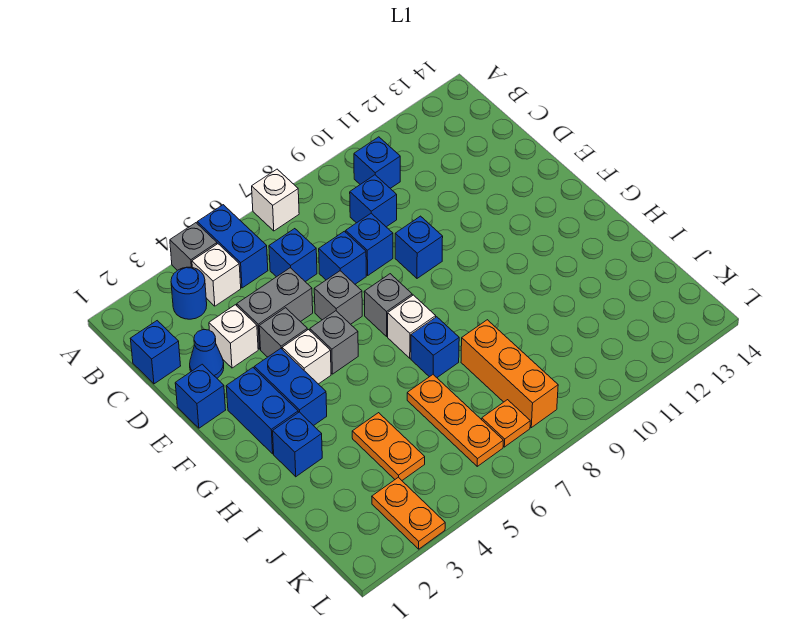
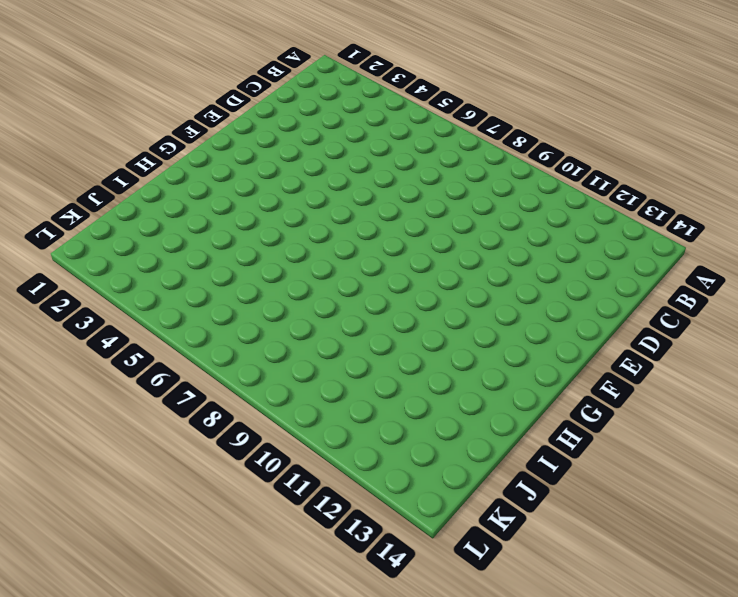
none -> grey 1x1 brick [170,223,217,270]
none -> blue 1x2 brick [197,205,268,288]
none -> white 1x1 brick [252,169,299,231]
none -> blue 1x1 round brick [171,267,207,319]

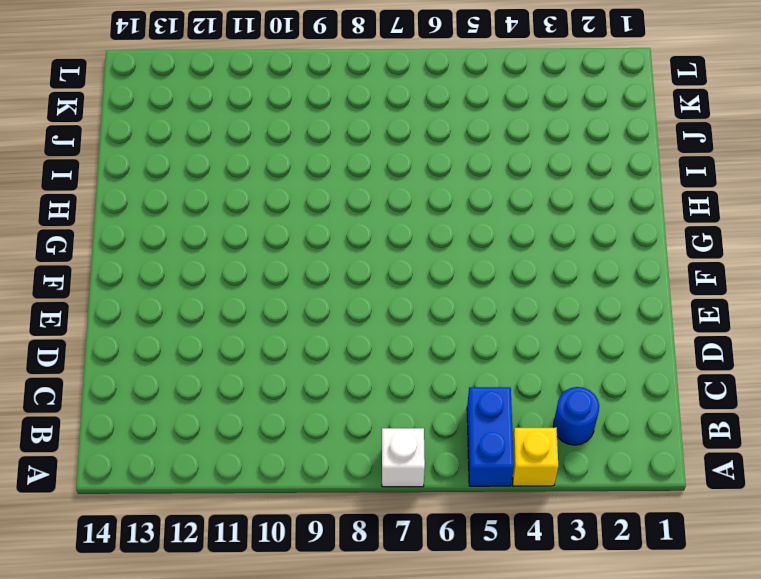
yellow 1x1 brick [512,427,558,486] -> grey 1x1 brick [170,223,217,270]
none -> white 1x1 brick [192,244,241,306]
none -> blue 1x1 brick [354,137,400,188]
none -> blue 1x1 brick [130,321,181,384]
none -> blue 1x1 brick [269,229,317,282]

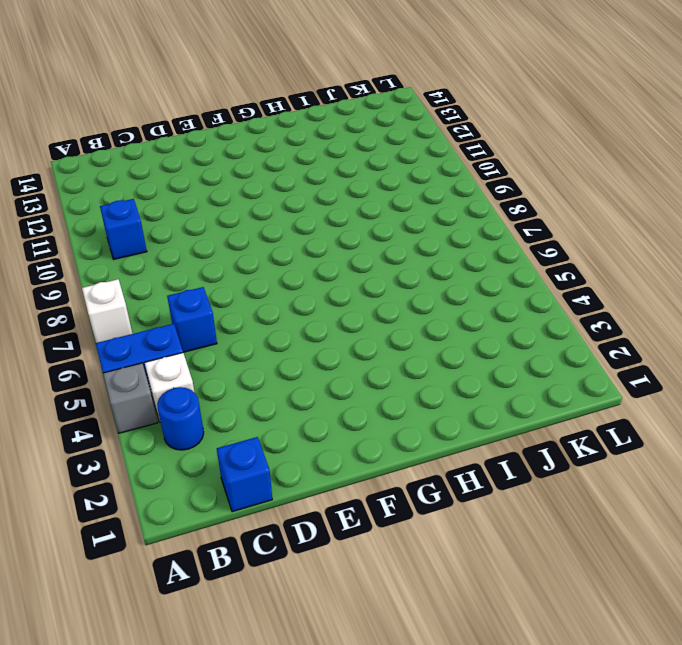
none -> blue 1x1 brick [350,175,397,227]
none -> blue 1x1 cone [190,330,224,378]
none -> white 1x1 brick [209,305,258,368]
none -> grey 1x2 brick [237,268,313,349]

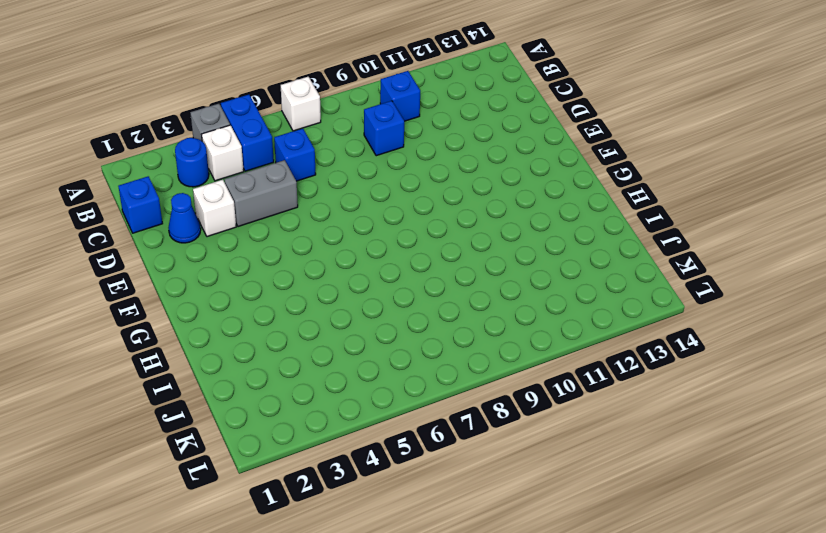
none -> blue 1x1 brick [319,231,366,284]
none -> blue 1x1 brick [346,213,393,275]
none -> blue 1x1 brick [175,364,226,428]
none -> grey 1x1 brick [259,308,307,357]

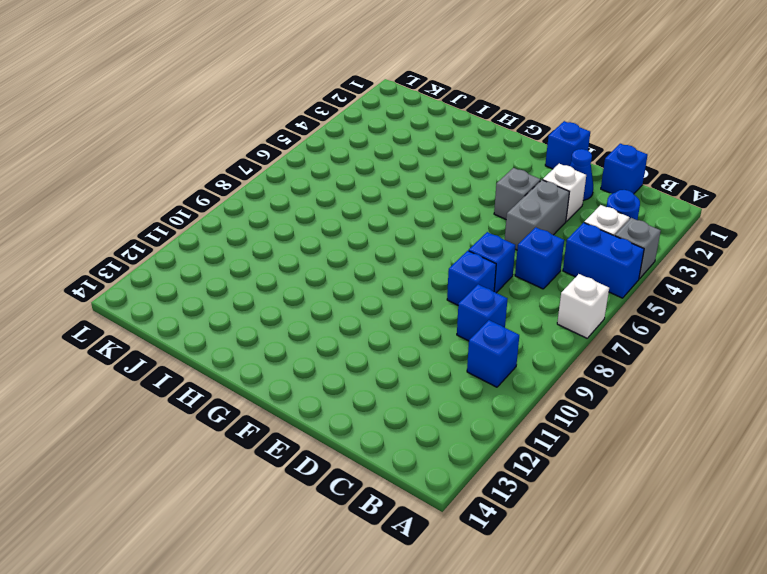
none -> grey 1x1 brick [314,271,362,324]
none -> blue 1x1 brick [395,216,443,278]
none -> blue 1x2 brick [226,368,298,454]
none -> blue 1x2 brick [254,349,327,426]

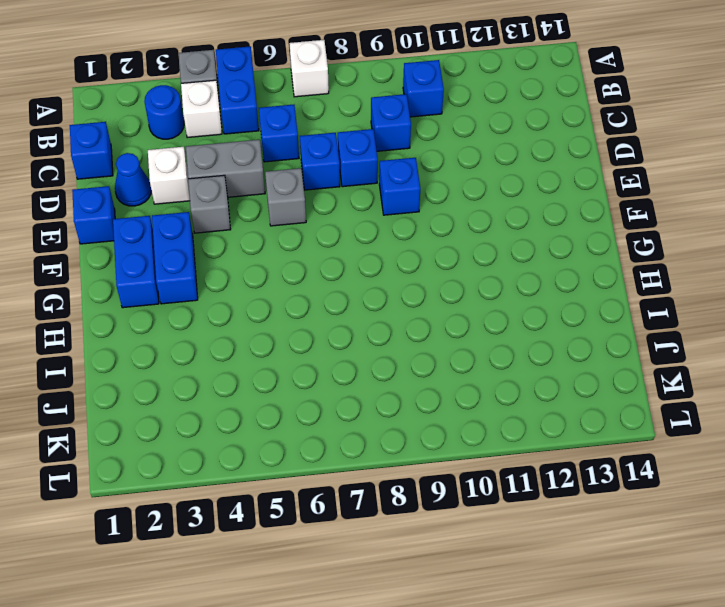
none -> white 1x1 brick [282,330,331,384]
none -> grey 1x1 brick [310,311,358,374]
none -> grey 1x1 brick [364,274,412,336]
none -> white 1x1 brick [388,295,436,358]

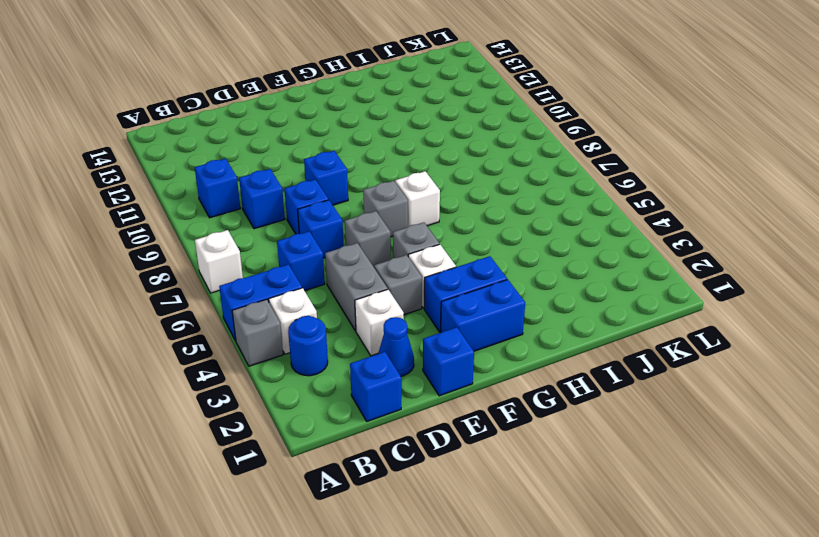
none -> blue 1x1 brick [273,412,322,477]
none -> blue 1x1 brick [411,317,459,377]
none -> orange 1x2 plate [352,413,425,480]
none -> orange 1x3 plate [407,375,503,466]

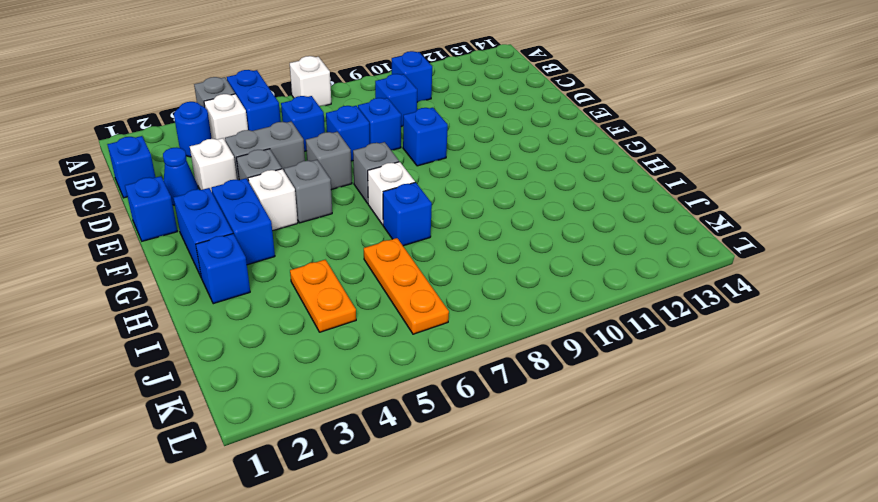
none -> orange 1x3 brick [461,320,558,428]
none -> orange 1x2 plate [372,477,445,549]
none -> orange 1x1 plate [482,400,530,447]

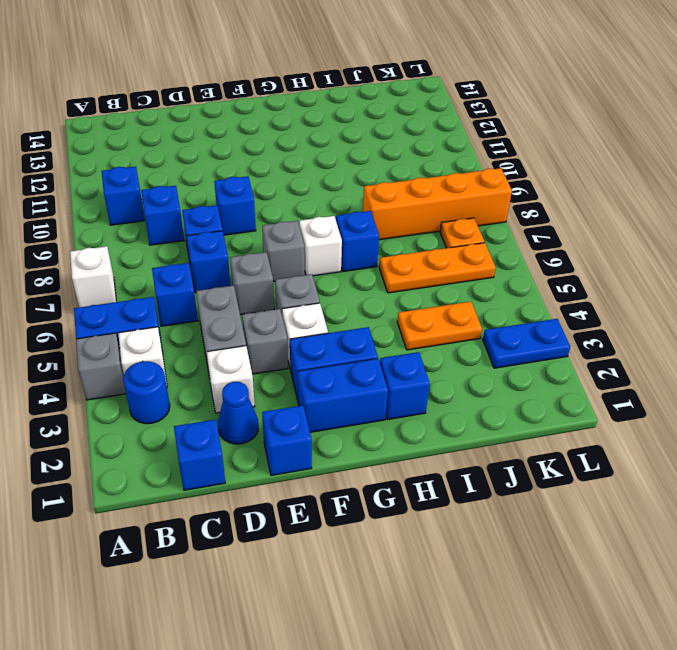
orange 1x4 brick [363,168,512,240] -> orange 1x3 brick [461,320,558,428]
blue 1x2 plate [483,319,570,368] -> orange 1x2 plate [372,477,445,549]

